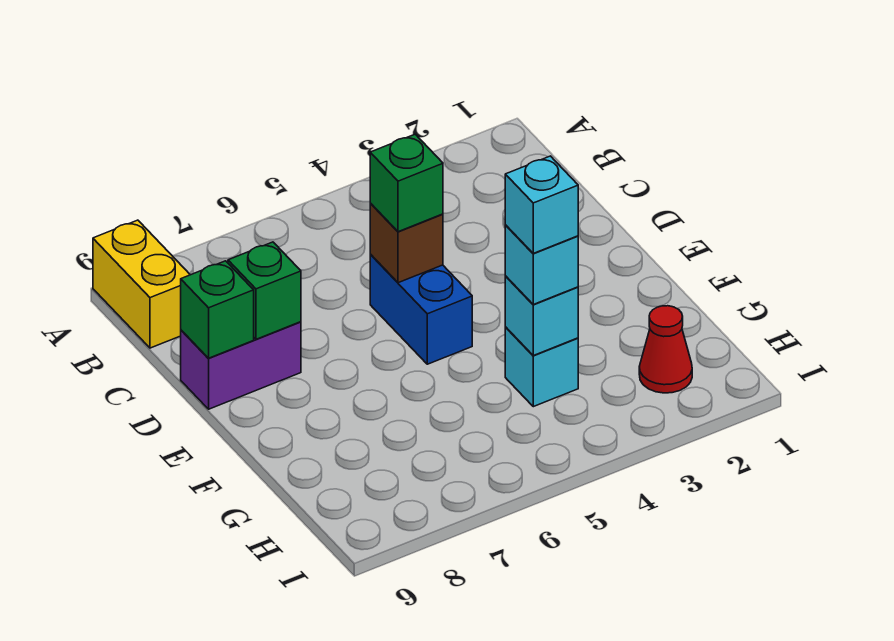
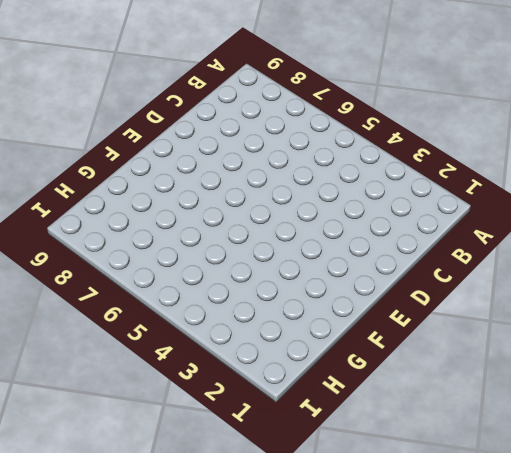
none -> yellow 1x2 brick [93,220,190,348]
none -> blue 1x2 brick [370,254,472,364]
none -> purple 1x2 brick [181,322,301,409]

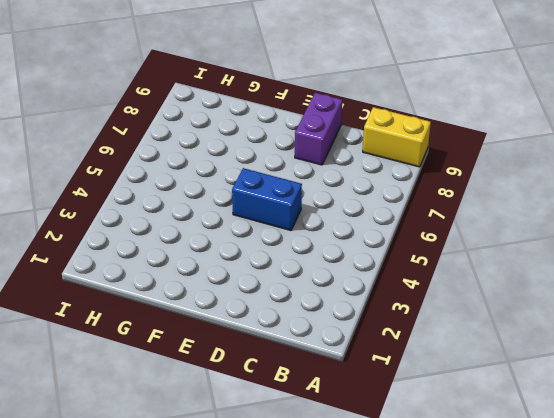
none -> cyan 1x1 brick [505,327,578,407]
none -> red 1x1 cone [639,306,692,393]
none -> brown 1x1 brick [370,203,443,283]

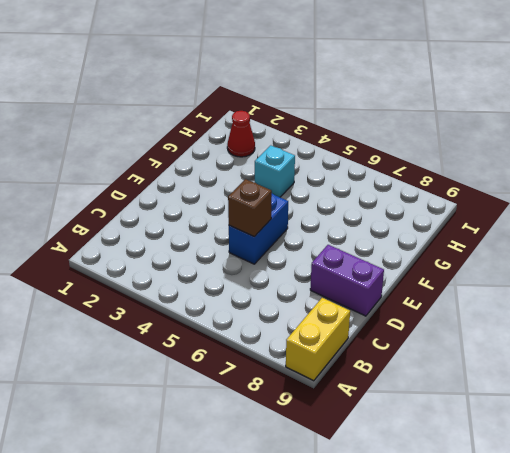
none -> green 1x1 brick [228,242,301,339]
none -> green 1x1 brick [181,261,254,358]
none -> cyan 1x1 brick [505,276,578,355]

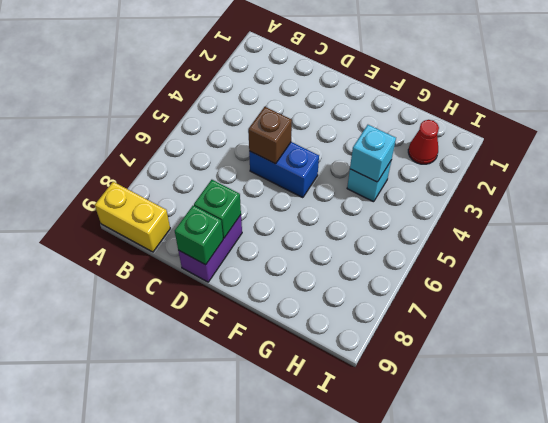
none -> green 1x1 brick [370,134,443,232]
none -> cyan 1x1 brick [505,225,578,304]
none -> cyan 1x1 brick [505,156,578,253]

